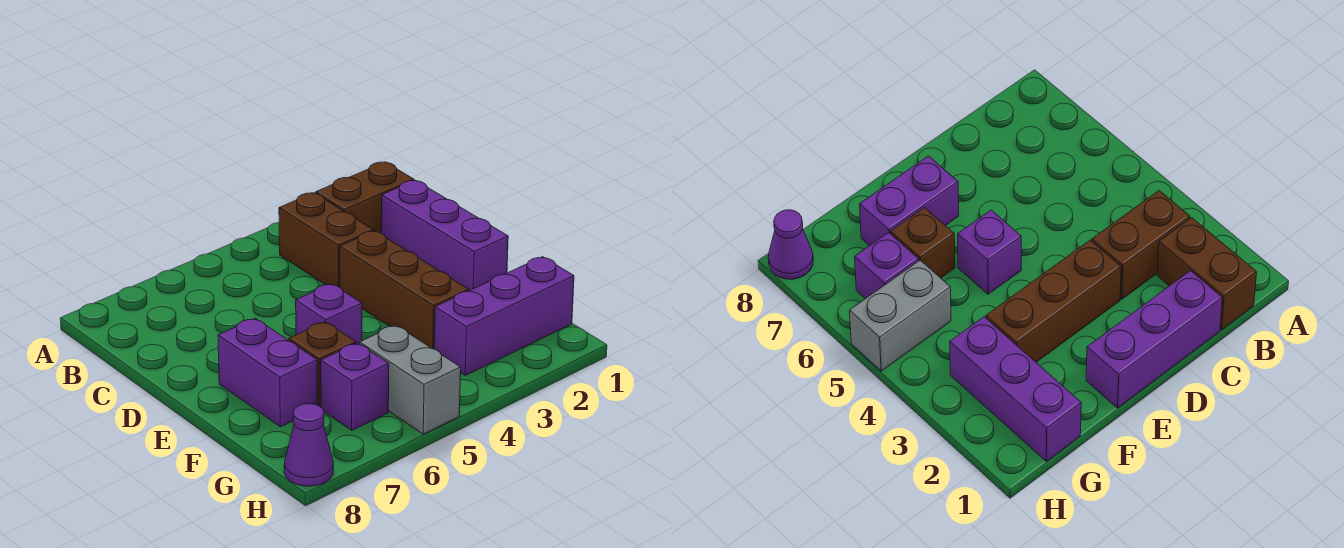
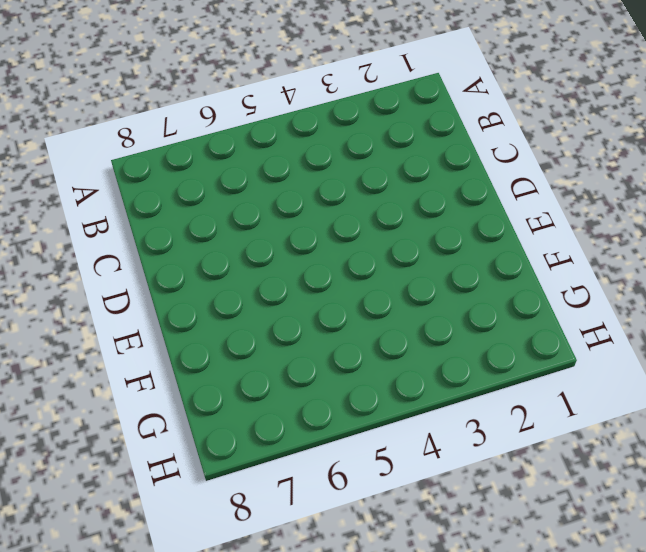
none -> brown 1x2 brick [316,162,414,233]
none -> brown 1x2 brick [279,193,373,287]

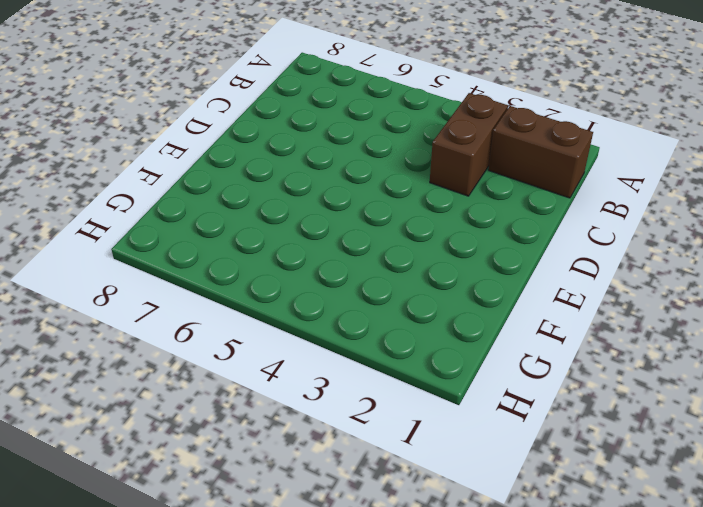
none -> purple 1x3 brick [381,180,508,291]
none -> brown 1x3 brick [340,231,469,349]

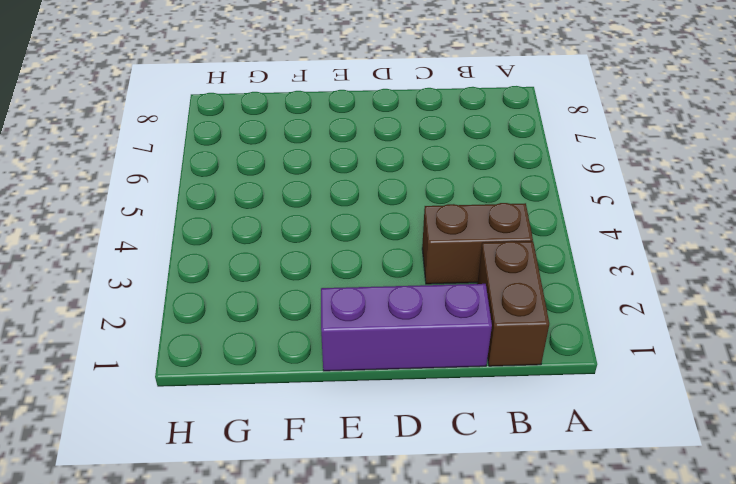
none -> brown 1x3 brick [340,231,469,349]
none -> purple 1x1 brick [296,284,362,343]

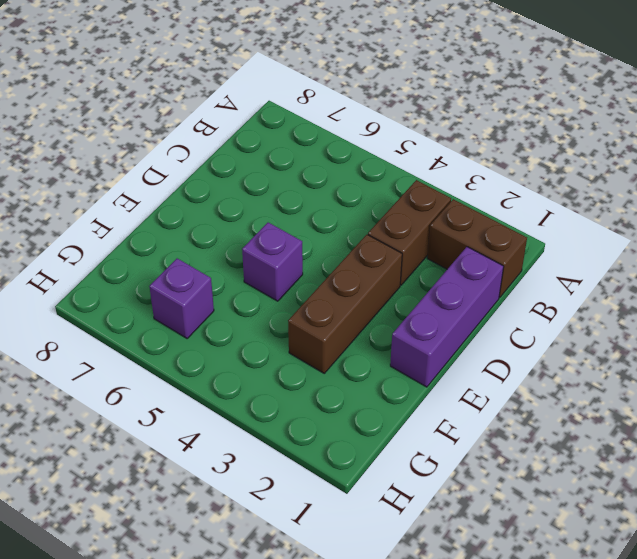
none -> purple 1x2 brick [218,318,317,427]
none -> brown 1x1 brick [289,322,356,407]

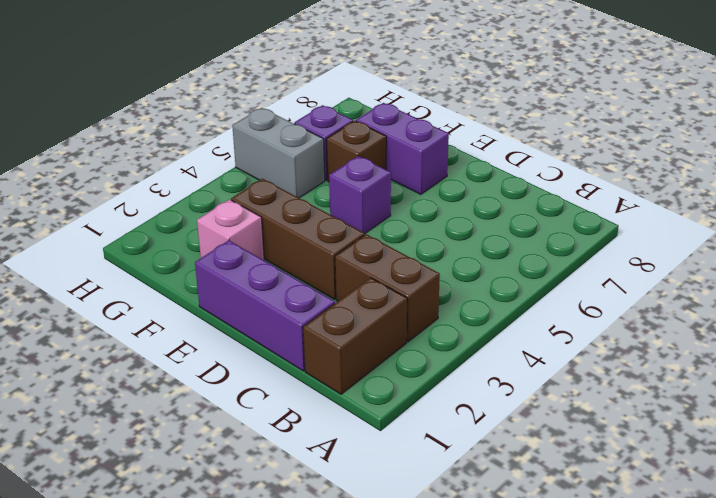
pink 1x1 brick [197,199,264,260] -> none
none -> purple 1x3 brick [434,257,574,375]
none -> purple 1x1 cone [284,404,333,486]

